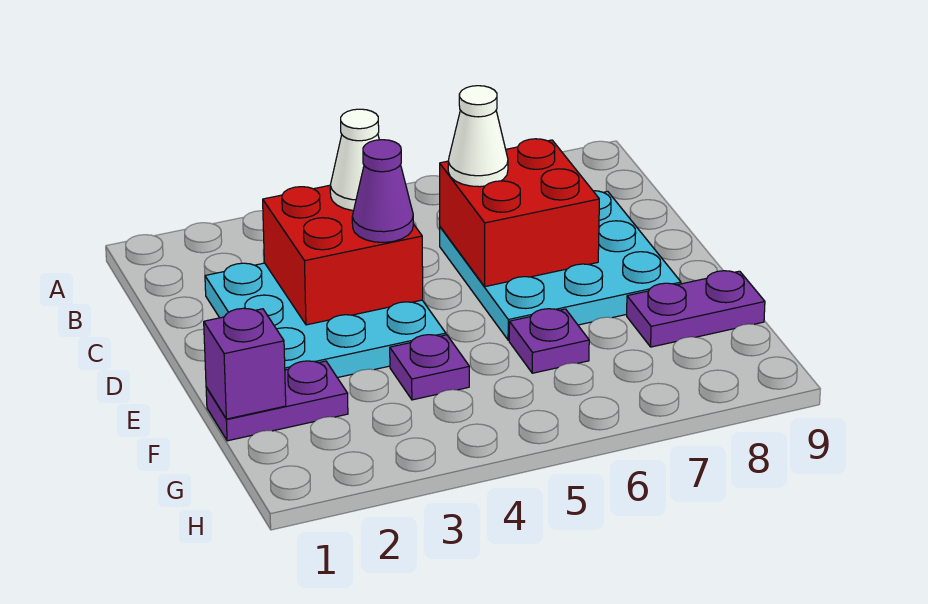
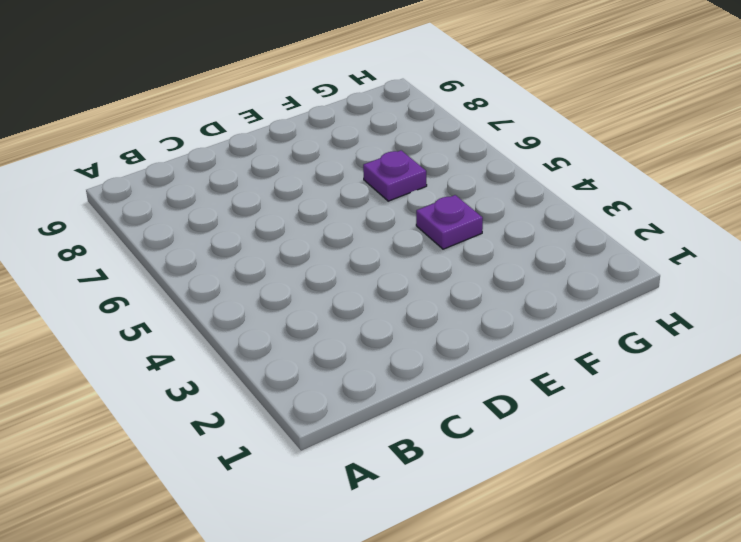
none -> cyan 3x3 plate [205,263,446,378]
none -> cyan 3x3 plate [440,191,681,340]
none -> purple 1x2 plate [206,361,348,441]

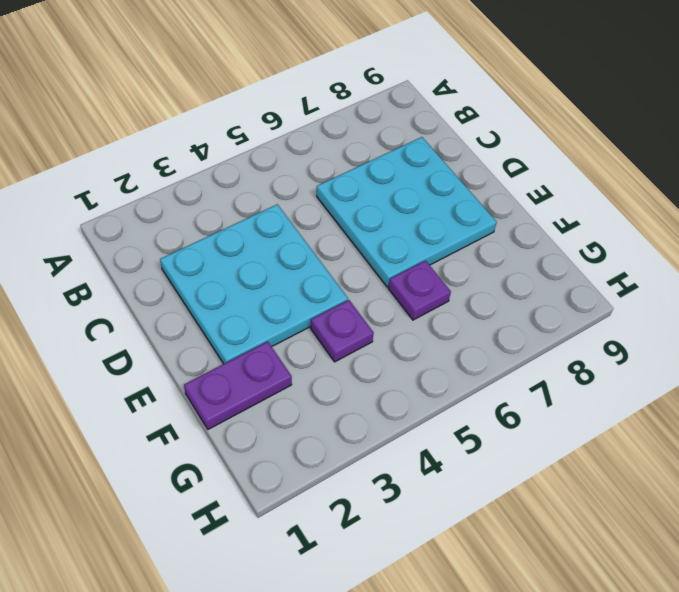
none -> purple 1x2 plate [627,271,765,347]
none -> red 2x2 brick [263,185,423,325]
none -> red 2x2 brick [440,139,599,287]

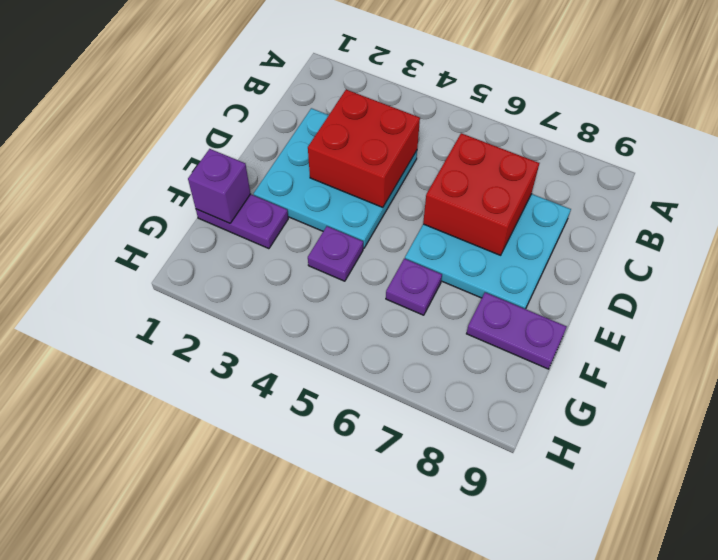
none -> white 1x1 cone [330,109,379,211]
none -> white 1x1 cone [448,86,508,187]
none -> purple 1x1 cone [352,140,413,242]

